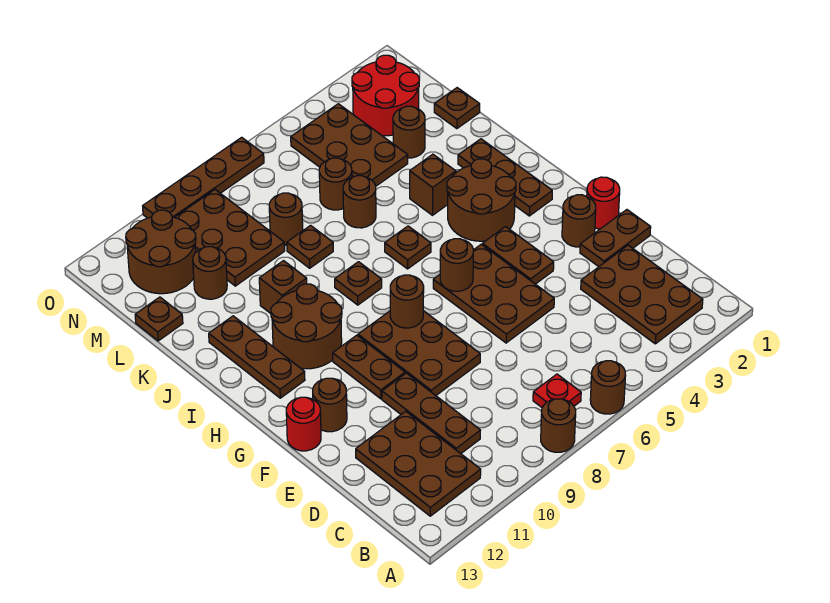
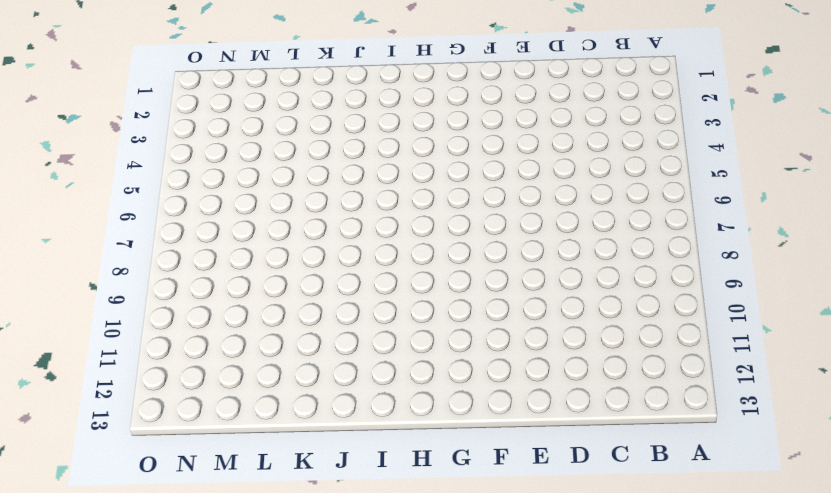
none -> brown 1x1 round brick [590,361,626,414]
none -> brown 1x1 round brick [541,399,576,452]
none -> brown 2x3 plate [581,245,703,344]
none -> red 1x1 plate [533,374,581,408]

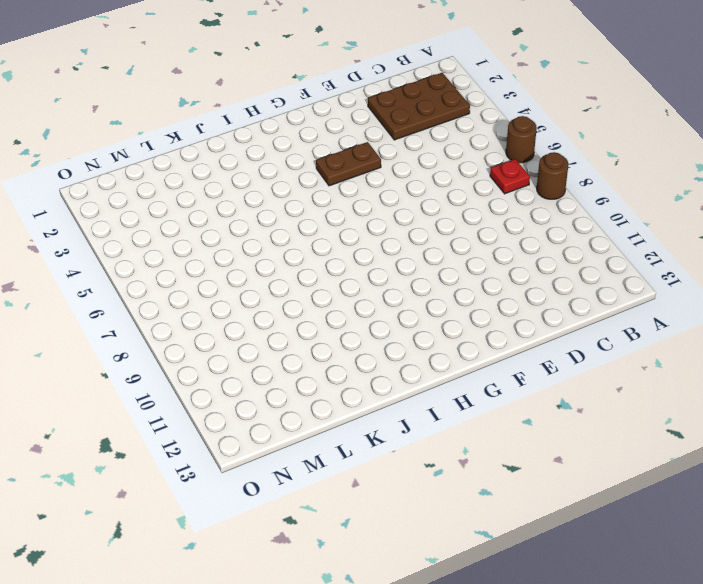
none -> brown 2x3 plate [356,411,481,516]
none -> brown 1x3 plate [382,373,481,454]
none -> brown 1x2 plate [580,210,651,267]
none -> brown 2x3 plate [433,244,554,343]

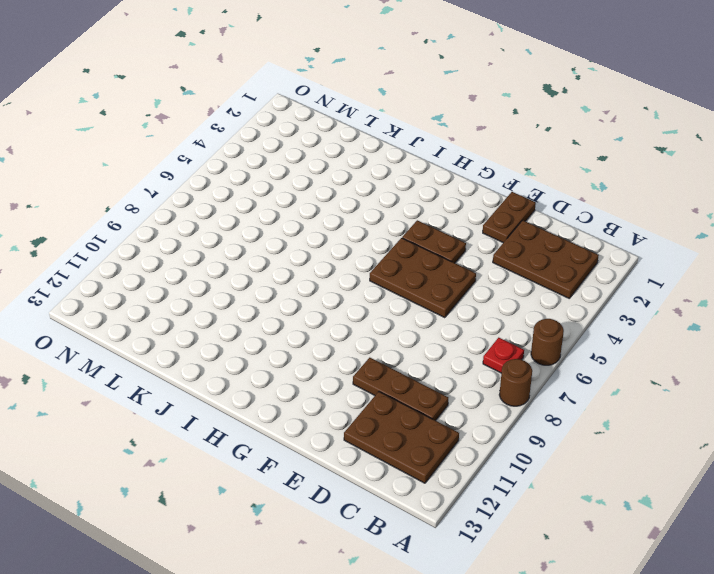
none -> brown 2x3 plate [358,311,480,395]
none -> red 1x1 round brick [587,177,620,229]
none -> brown 1x1 round brick [562,195,596,247]
none -> brown 1x2 plate [333,335,405,399]

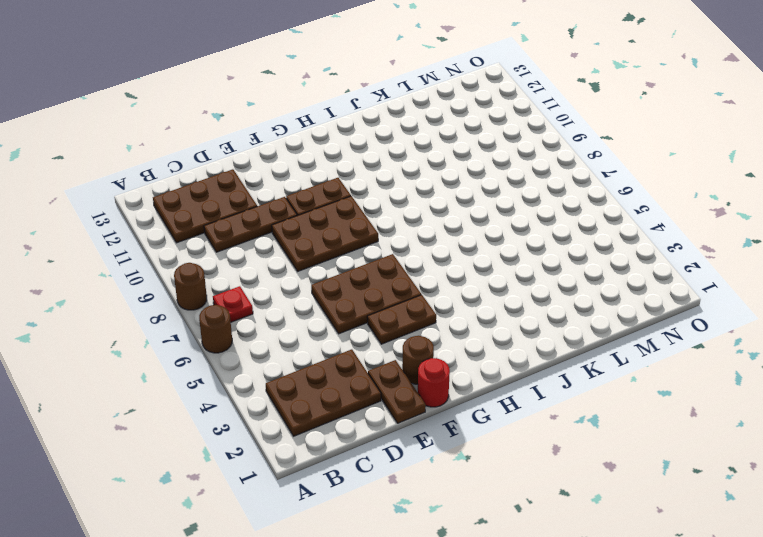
none -> brown 1x1 round brick [313,378,347,432]
none -> red 1x1 round brick [286,397,321,451]
none -> brown 1x3 plate [458,139,552,216]
none -> brown 2x2 round brick [447,159,516,241]

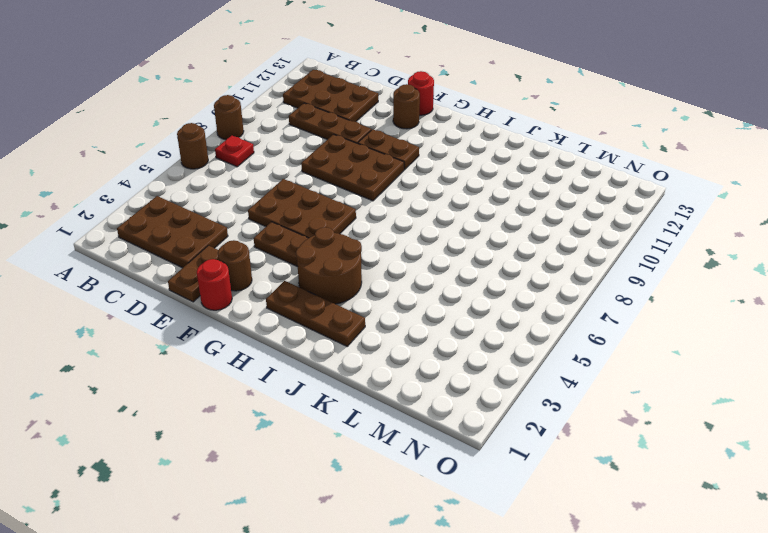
none -> brown 2x2 round brick [271,284,342,369]
none -> brown 1x3 plate [209,316,305,398]
none -> brown 1x1 plate [385,226,431,269]
none -> brown 1x1 plate [335,262,382,305]

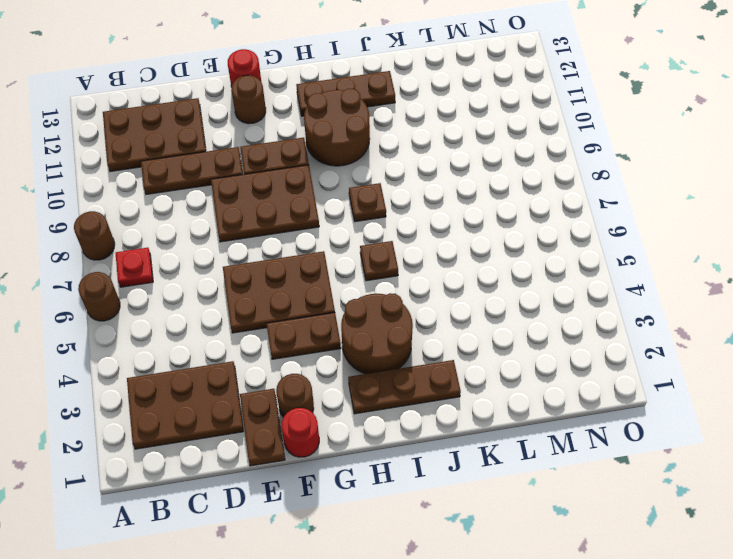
none -> brown 1x1 brick [410,154,456,215]
none -> brown 1x1 brick [259,261,307,314]
none -> brown 1x1 round brick [343,176,376,228]
none -> brown 1x1 plate [287,225,333,268]

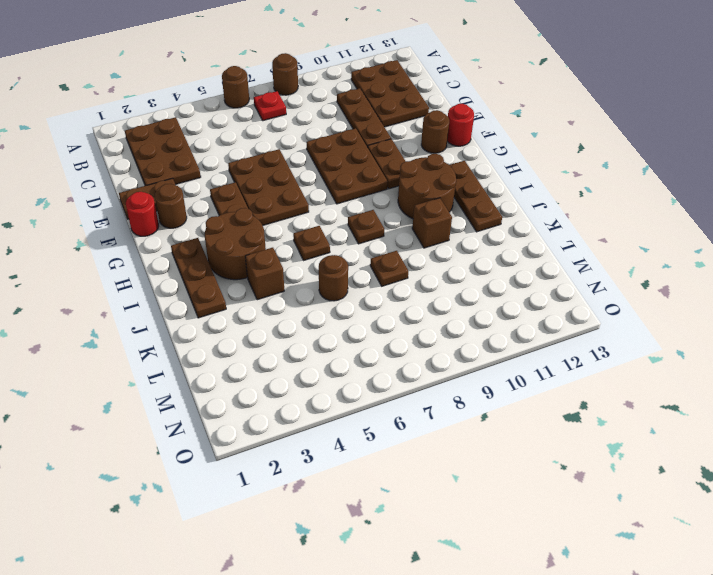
none -> brown 1x1 plate [434,88,480,129]
none -> brown 1x1 round brick [393,106,425,158]
none -> brown 2x3 plate [291,104,408,186]
none -> brown 1x1 round brick [319,158,352,210]

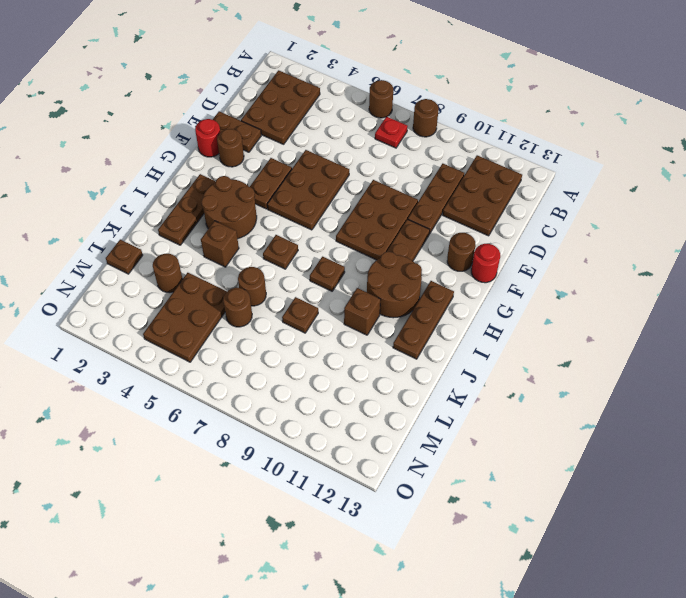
none -> brown 1x1 round brick [269,193,303,245]
none -> brown 2x3 plate [175,190,285,286]
none -> brown 1x1 round brick [193,247,227,299]
none -> brown 1x1 plate [135,297,183,341]

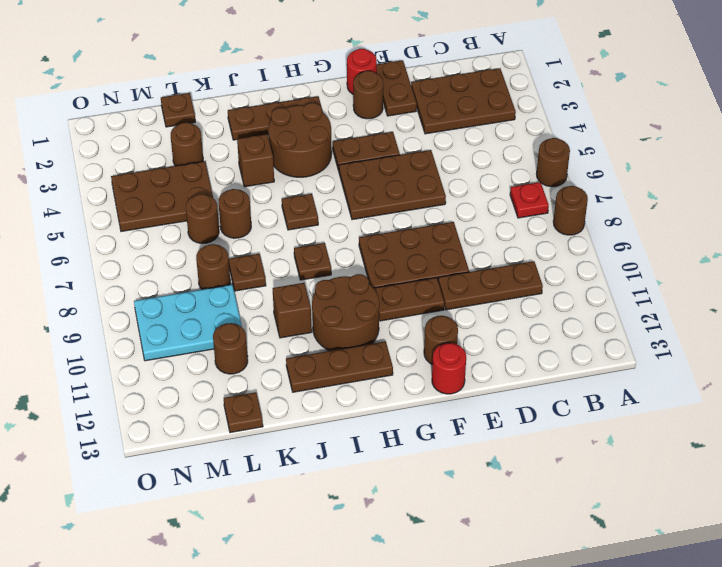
cyan 2x3 plate [134,285,242,361] -> brown 2x3 plate [175,190,285,286]
none -> brown 2x3 plate [356,411,481,516]
none -> red 2x2 round brick [352,55,419,136]
none -> brown 2x2 round brick [126,210,196,294]
none -> brown 1x4 plate [143,137,264,218]

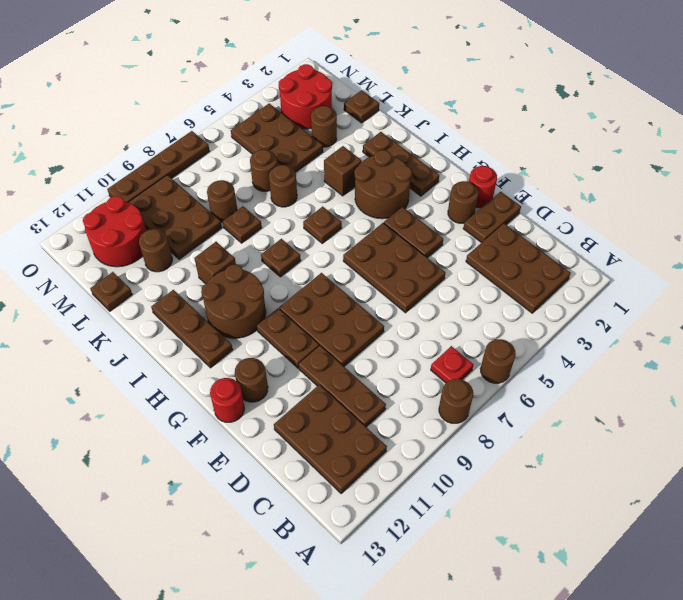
red 2x2 round brick [83,196,146,267] -> brown 2x2 round brick [126,210,196,294]
none -> brown 1x1 round brick [440,239,473,291]
none -> brown 1x1 round brick [390,275,424,328]

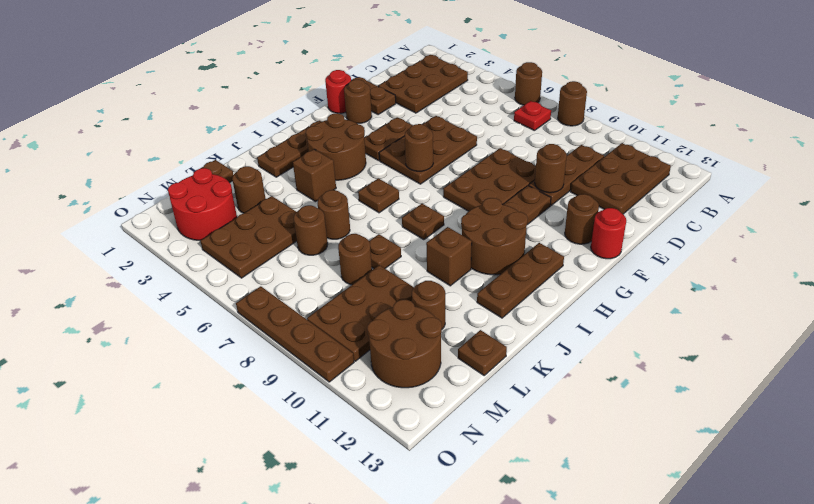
brown 1x1 round brick [535,144,567,193] -> brown 1x1 round brick moved to [390,275,424,328]

